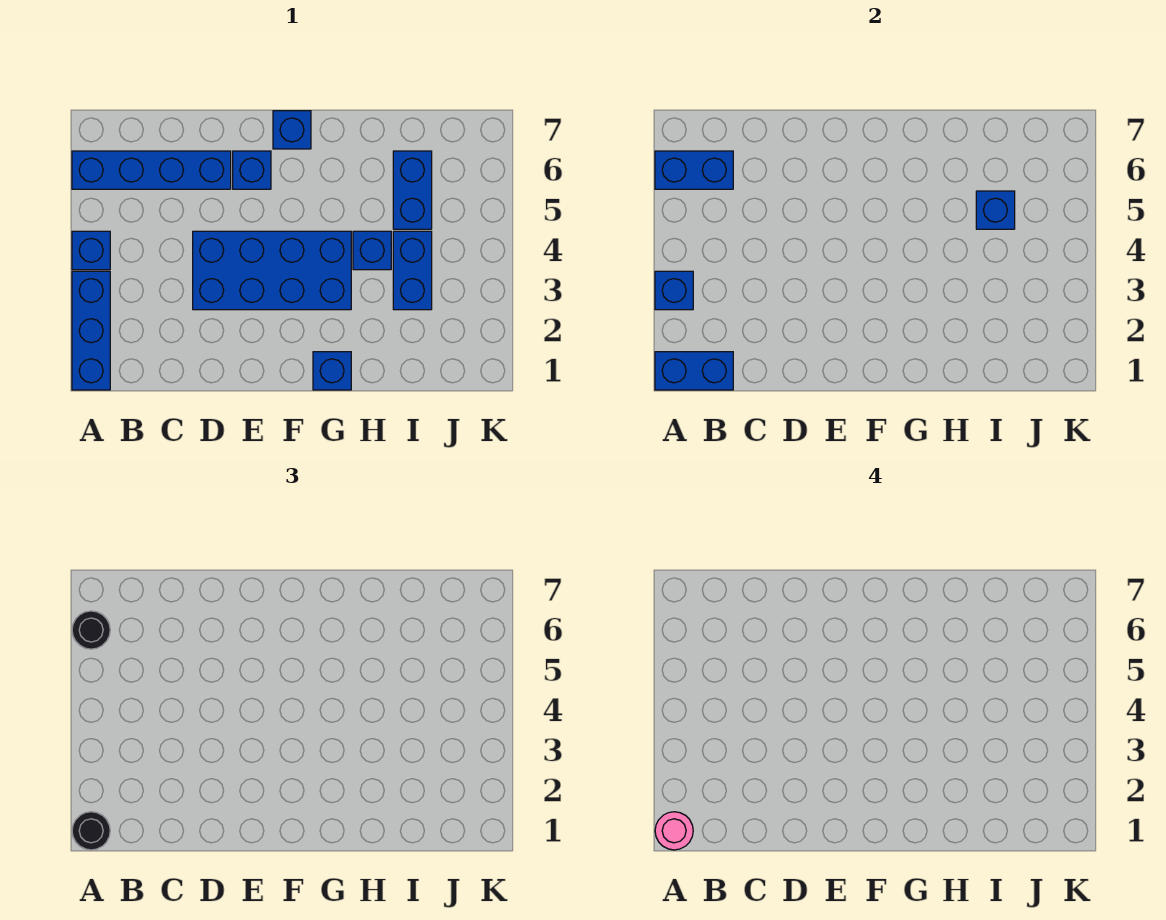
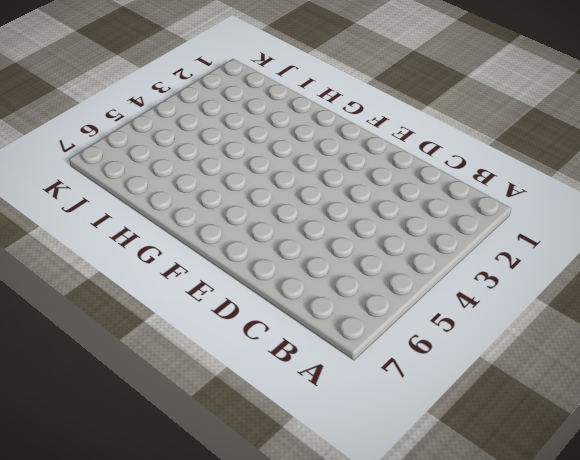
none -> blue 1x3 brick [72,271,110,390]
none -> blue 1x1 brick [72,231,110,270]
none -> blue 1x4 brick [72,151,231,189]

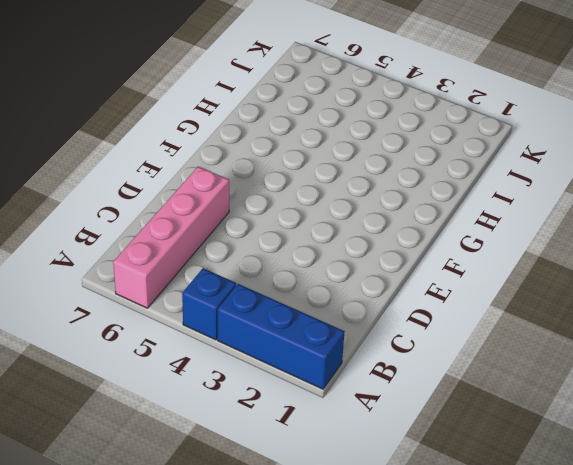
pink 1x4 brick [113,167,229,308] -> blue 1x4 brick [72,151,231,189]
none -> blue 2x4 brick [193,231,351,310]
none -> blue 1x1 brick [233,151,271,189]
none -> blue 1x1 brick [273,111,311,149]

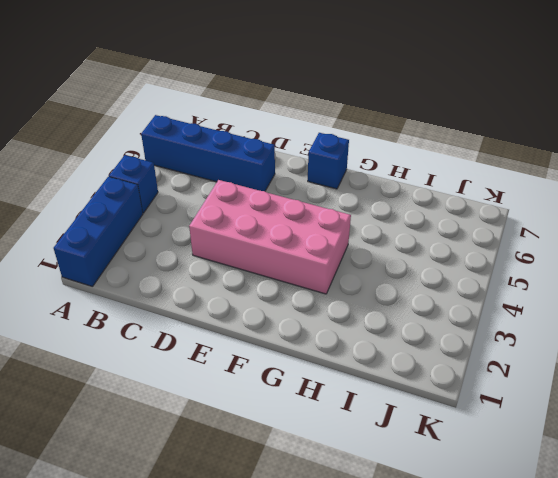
pink 2x4 brick [189,180,351,294] -> blue 2x4 brick [193,231,351,310]
none -> blue 1x1 brick [233,151,271,189]
none -> blue 1x1 brick [313,352,351,390]
none -> blue 1x1 brick [353,231,391,270]

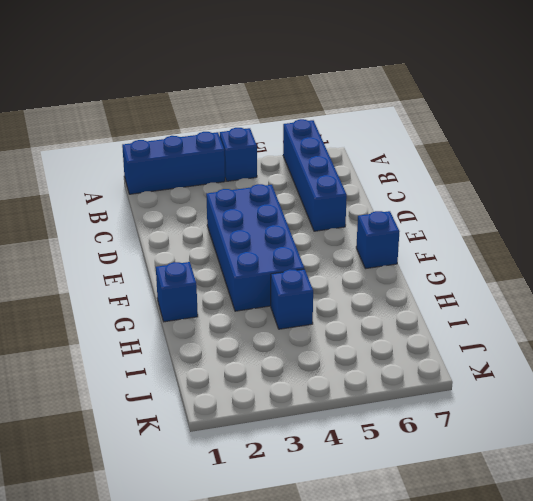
none -> blue 1x1 brick [233,151,271,189]
none -> blue 1x2 brick [393,231,432,310]
none -> blue 1x2 brick [393,151,432,229]

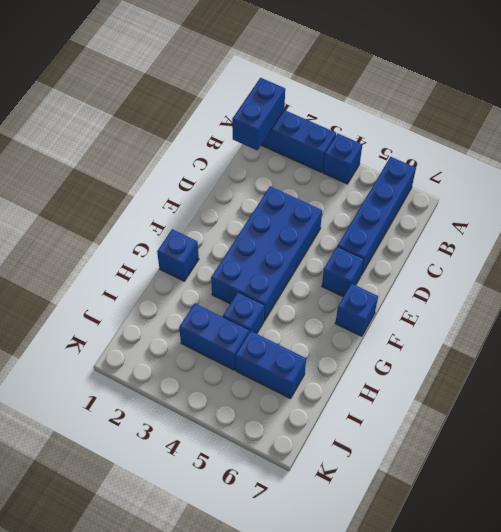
none -> blue 1x1 brick [655,271,693,310]
none -> blue 1x2 brick [655,151,733,189]
none -> blue 1x1 brick [976,191,1015,229]

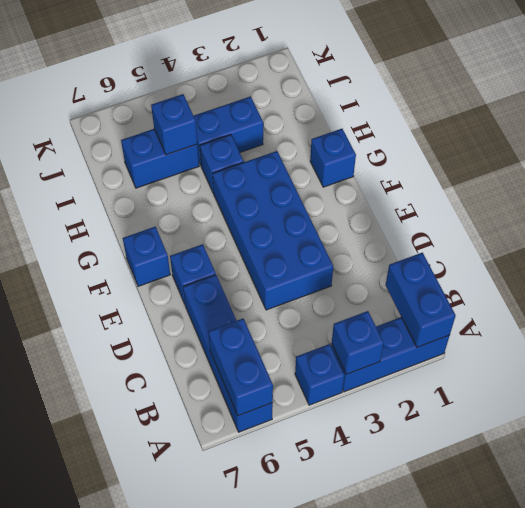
none -> black 1x1 round brick [72,812,110,850]
none -> black 1x1 round brick [72,611,110,649]
none -> pink 1x1 round brick [655,812,693,850]

